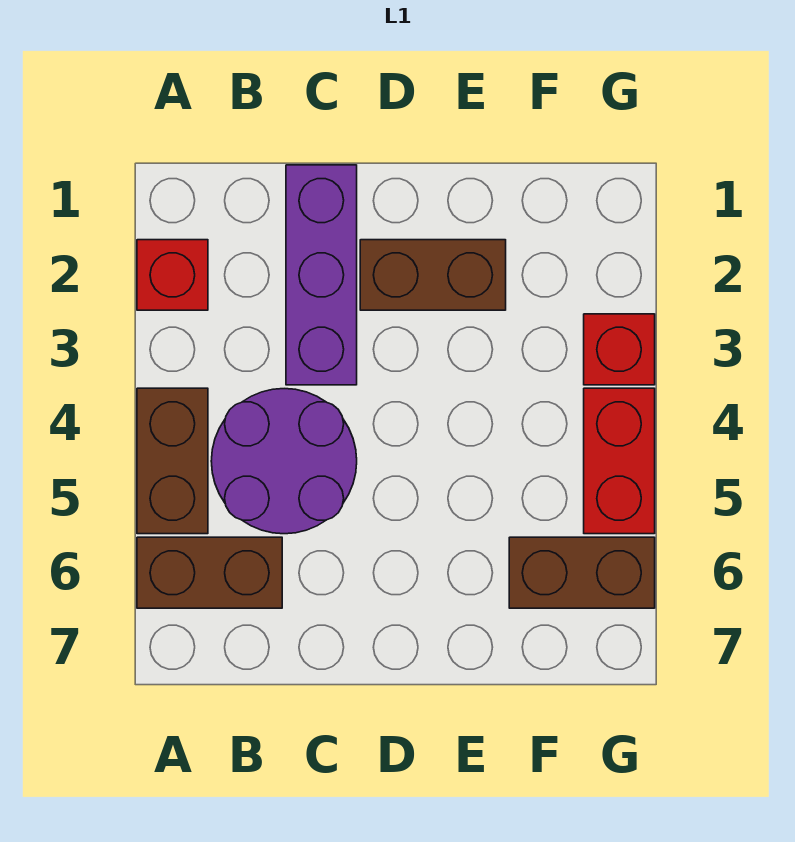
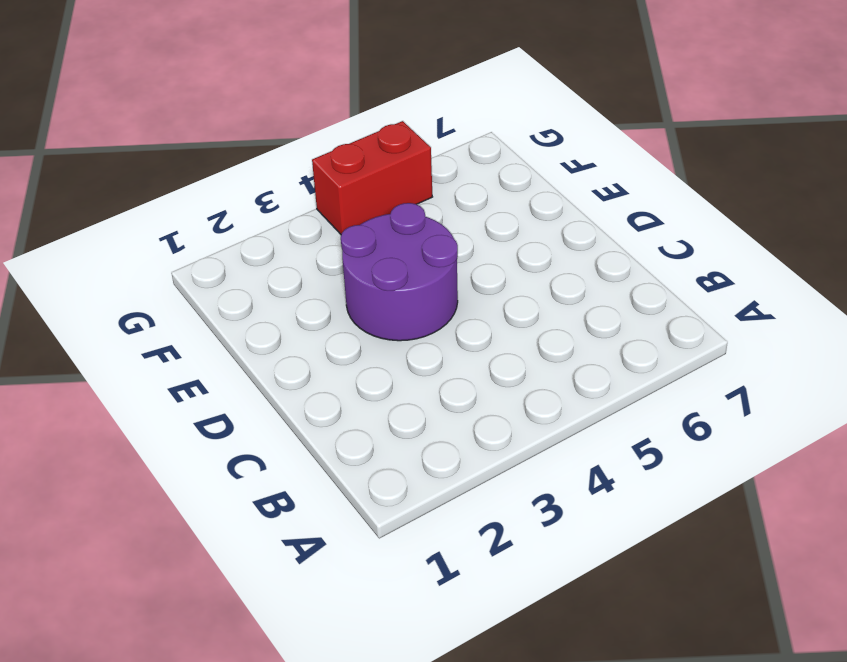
purple 2x2 round brick [341,203,458,341] -> purple 2x2 round brick moved to [211,389,357,534]
none -> red 1x1 brick [137,240,208,310]
none -> brown 1x2 brick [137,388,208,534]

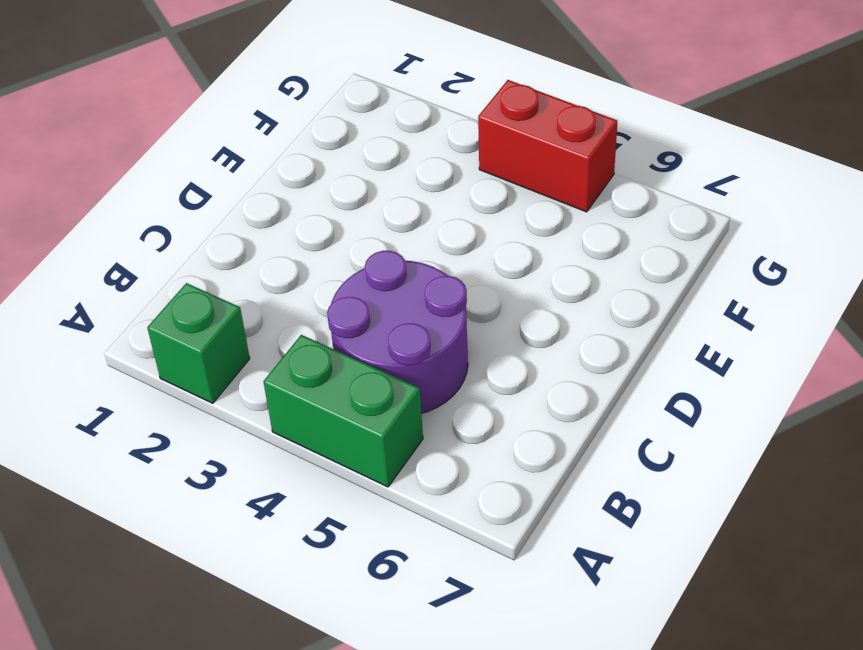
green 1x1 brick [147,283,250,403] -> red 1x1 brick [137,240,208,310]
green 1x2 brick [263,335,423,487] -> brown 1x2 brick [137,388,208,534]
none -> brown 1x2 brick [137,537,282,608]
none -> purple 1x3 brick [286,165,357,385]

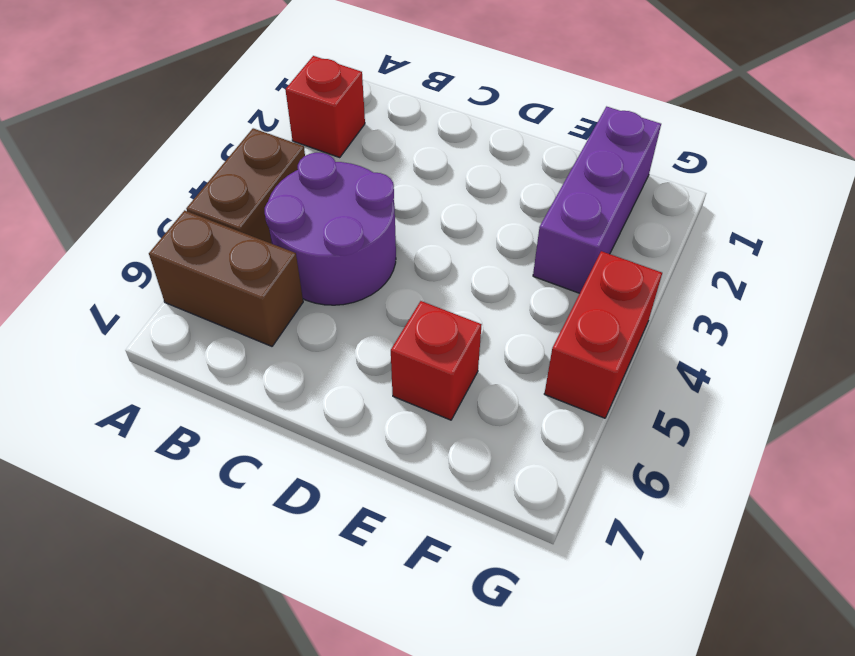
red 1x1 brick [391,301,482,420] -> red 1x1 brick moved to [584,314,655,385]
purple 1x3 brick [533,107,661,293] -> purple 1x3 brick moved to [286,165,357,385]
none -> brown 1x2 brick [360,240,506,310]
none -> brown 1x2 brick [509,537,655,608]

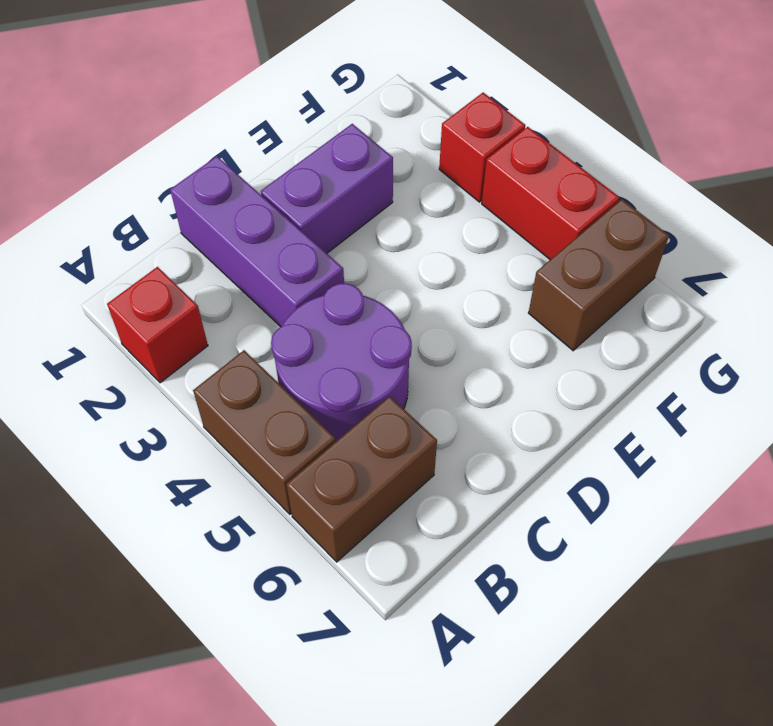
purple 1x2 brick [261,124,393,253] -> brown 1x2 brick [360,240,506,310]

